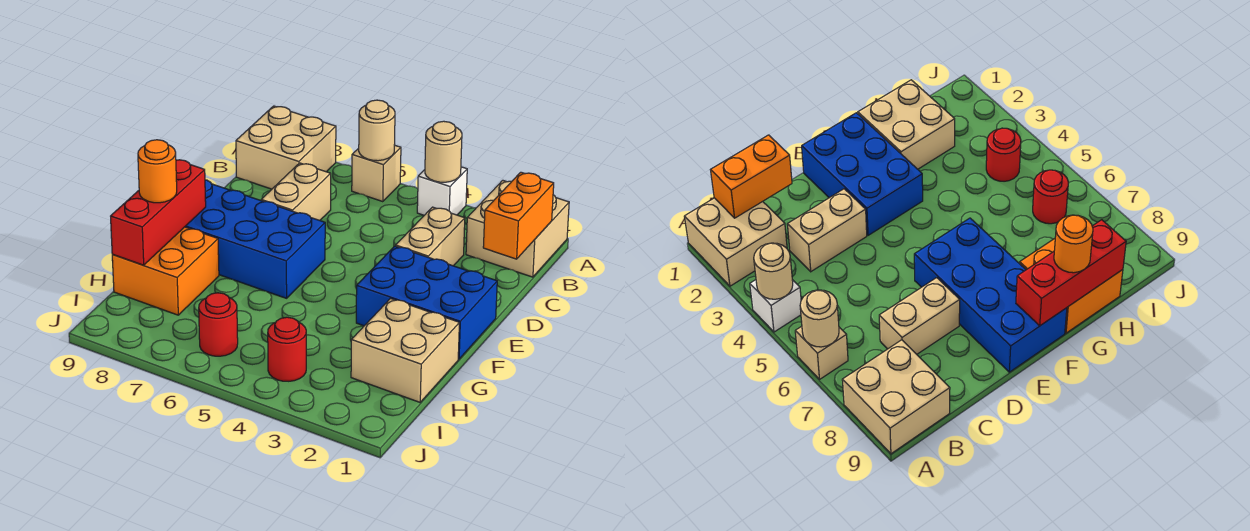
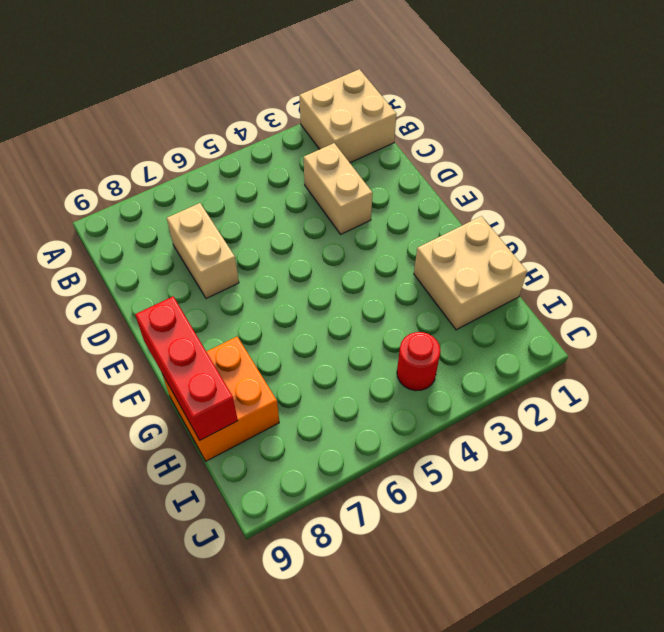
none -> white 1x1 brick [417,167,467,215]
none -> tan 1x1 brick [352,145,401,201]
none -> tan 2x2 brick [236,106,336,189]

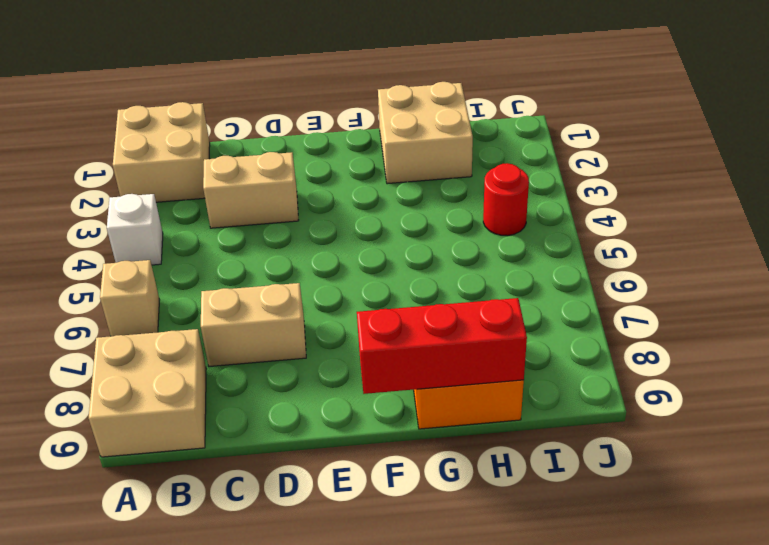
none -> blue 2x3 brick [356,246,497,359]
none -> blue 2x4 brick [185,180,325,298]
none -> red 1x1 round brick [199,293,238,356]

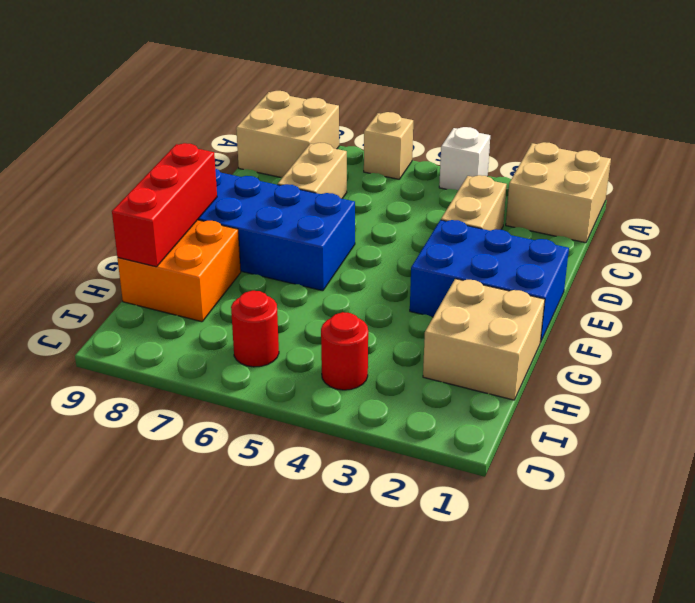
none -> tan 1x1 round brick [425,121,462,182]
none -> tan 1x1 round brick [359,100,395,161]
none -> orange 1x2 brick [483,172,554,259]

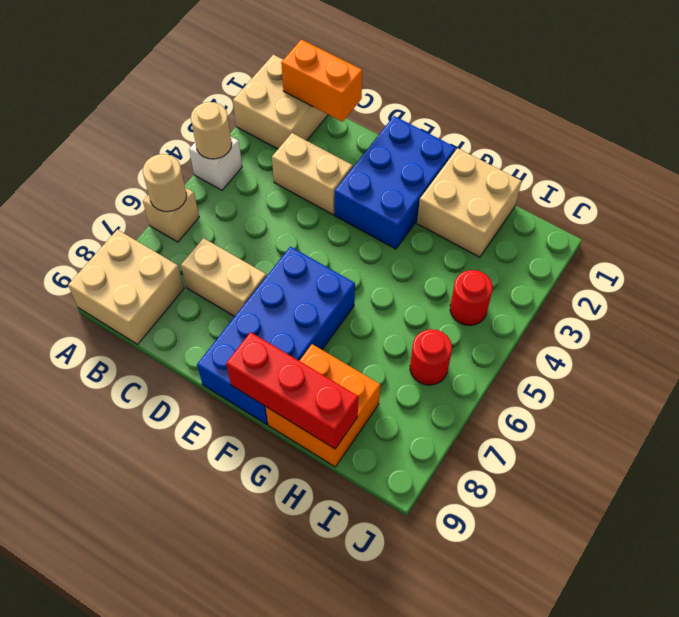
none -> orange 1x1 round brick [138,140,177,203]

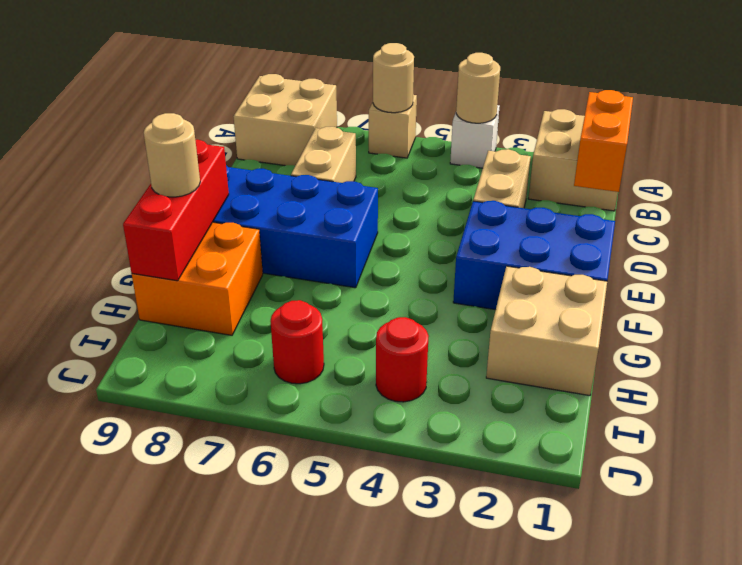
tan 1x1 round brick [144,113,200,197] -> orange 1x1 round brick [138,140,177,203]

